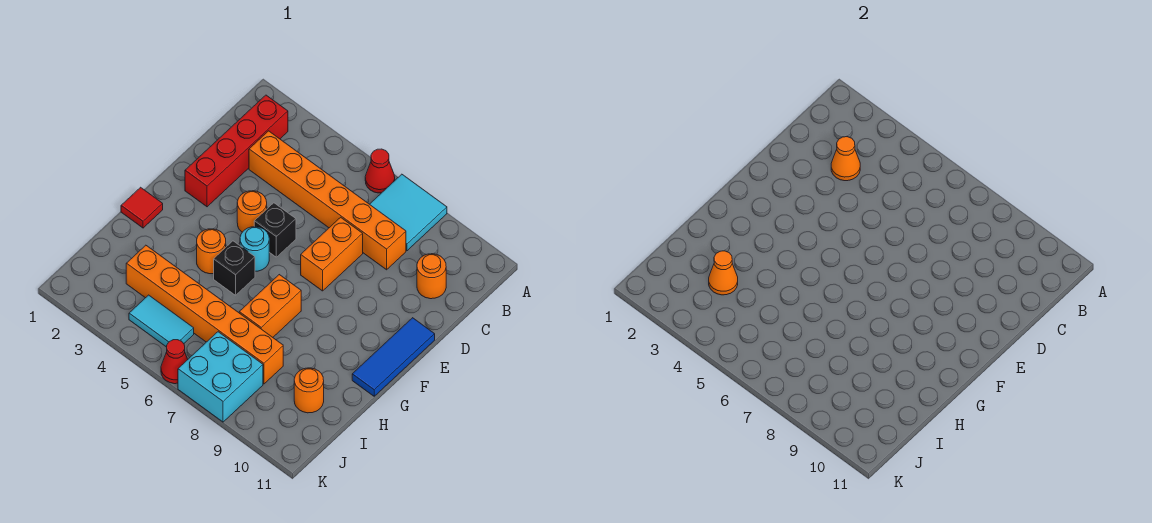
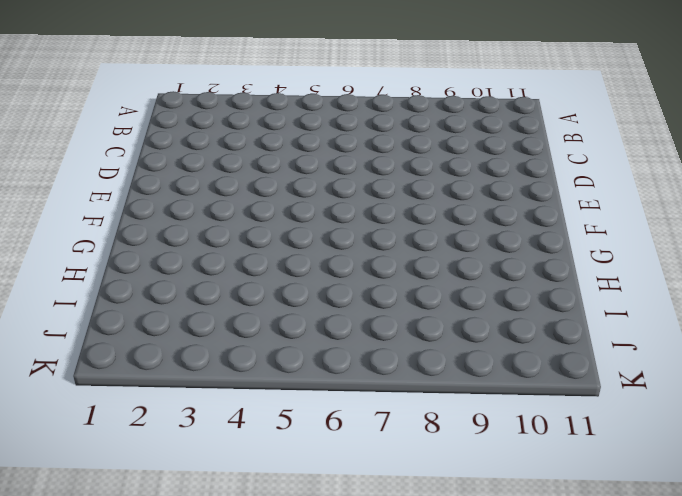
none -> red 1x1 cone [365,149,395,193]
none -> cyan 2x2 tile [370,174,447,251]
none -> red 1x4 brick [185,95,288,207]

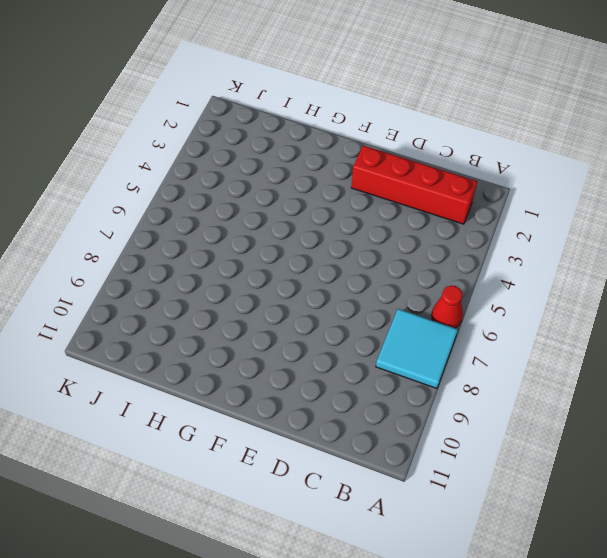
none -> orange 1x6 brick [249,131,406,270]
none -> orange 1x1 round brick [417,254,446,299]
none -> orange 1x2 brick [301,217,363,291]

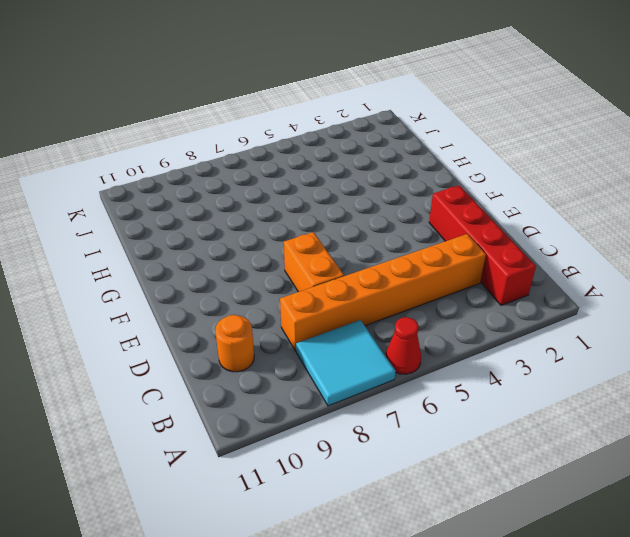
none -> orange 1x1 round brick [237,191,267,232]
none -> black 1x1 brick [254,203,296,257]
none -> blue 1x3 tile [352,318,435,396]

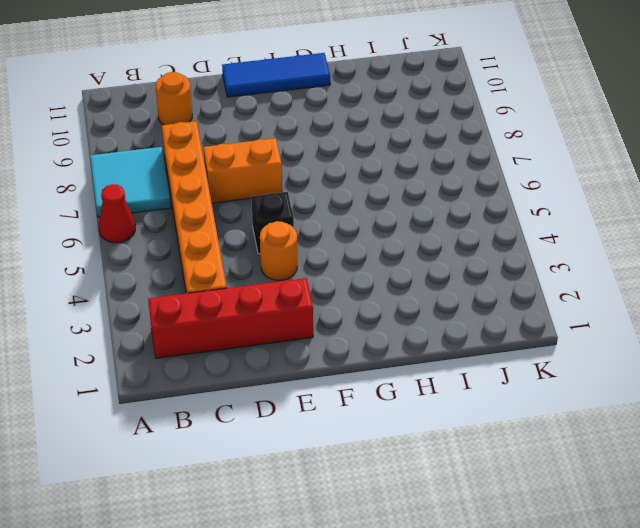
none -> cyan 1x1 round brick [240,227,269,271]
none -> red 1x1 tile [121,187,163,228]
none -> orange 1x1 round brick [197,229,226,274]

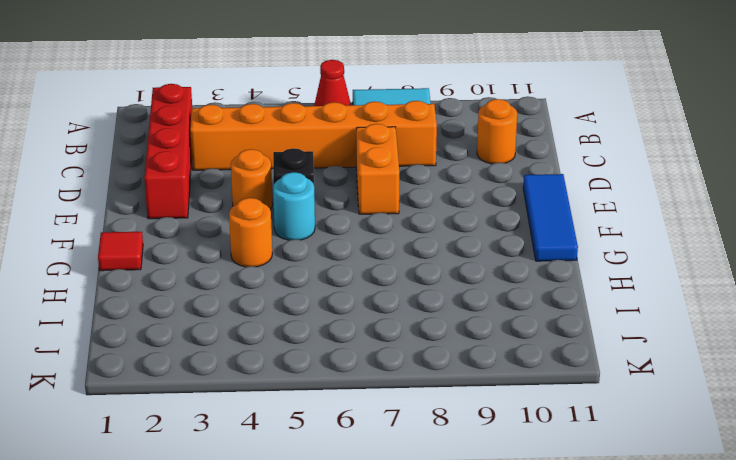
none -> black 1x1 brick [214,241,255,295]
none -> orange 1x2 brick [239,275,301,337]
none -> orange 1x6 brick [126,245,283,384]

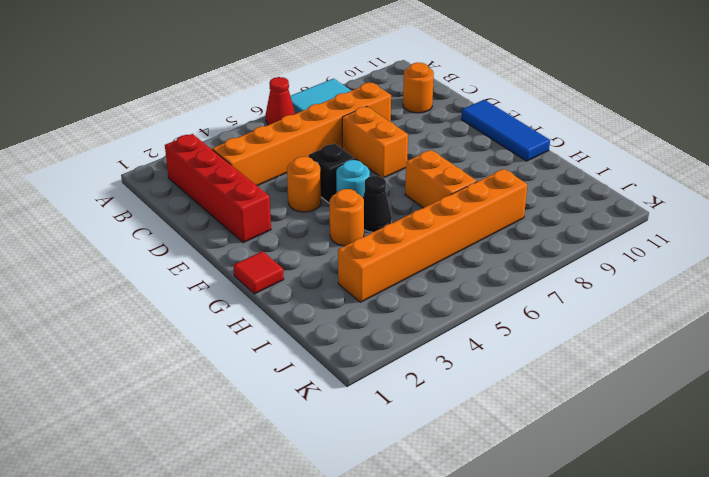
black 1x1 cone [363,176,392,232] -> black 1x1 brick [214,241,255,295]
none -> orange 1x1 round brick [294,368,324,413]
none -> cyan 1x2 tile [129,295,194,347]
none -> cyan 2x2 brick [178,332,263,422]

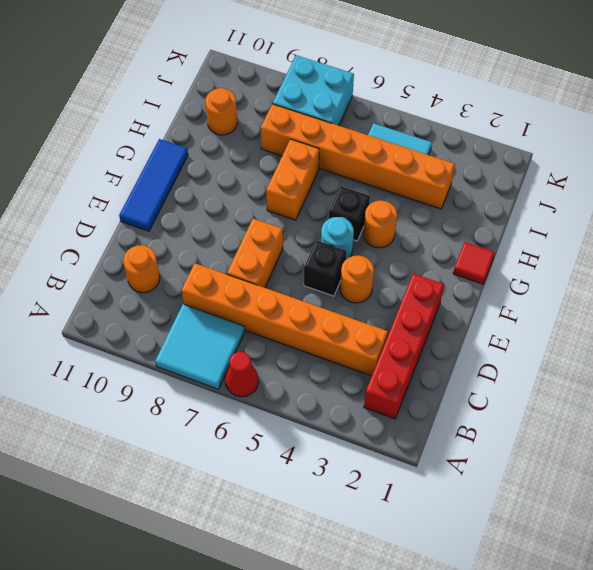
none -> red 1x1 cone [161,340,188,384]
none -> orange 1x1 cone [831,137,860,181]
none -> orange 1x1 cone [709,251,738,295]

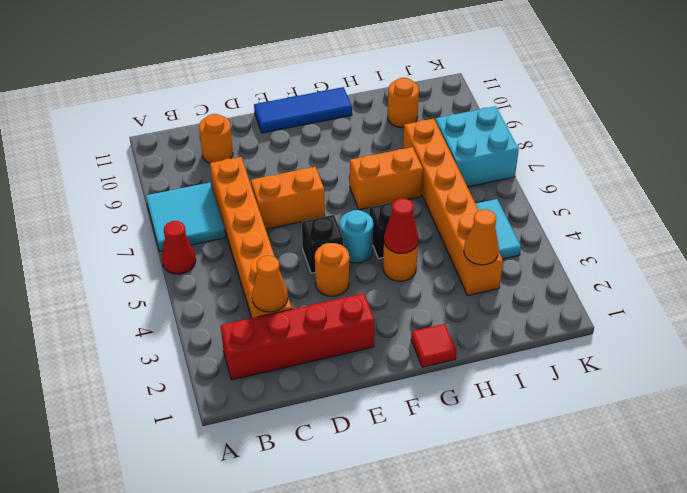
red 1x1 cone [384,198,418,254] -> red 1x1 cone moved to [161,340,188,384]

